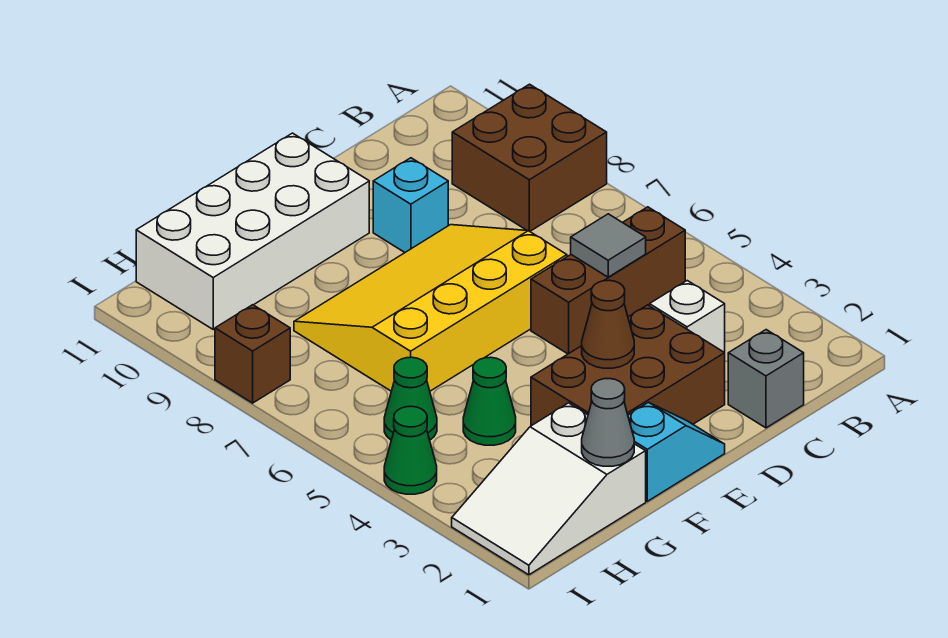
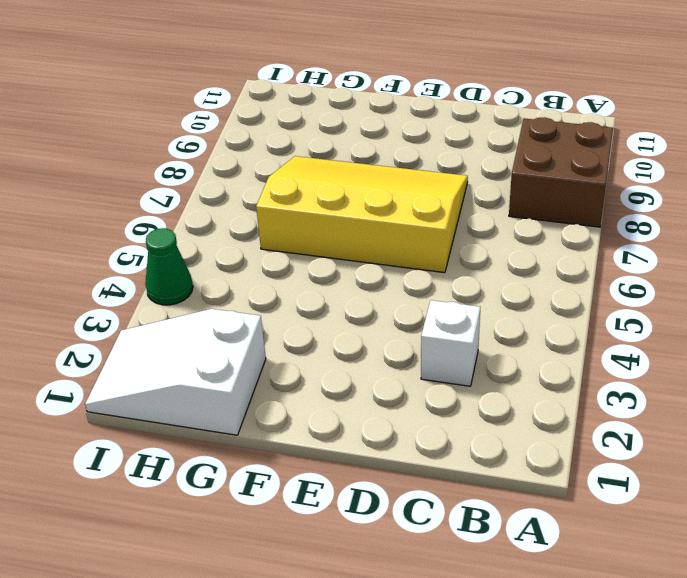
none -> brown 1x3 brick [531,207,685,354]
none -> grey 1x1 brick [728,330,804,428]
none -> brown 2x3 brick [531,305,725,426]

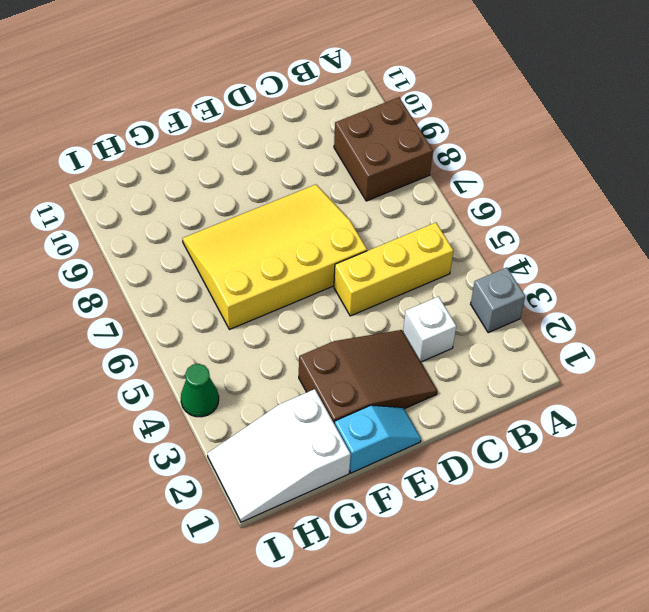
grey 1x1 brick [471,267,525,333] -> grey 1x1 brick moved to [728,330,804,428]
yellow 1x3 brick [334,223,453,316] -> brown 1x3 brick [531,207,685,354]
brown 2x3 slope [299,330,437,424] -> brown 2x3 brick [531,305,725,426]
none -> cyan 1x1 brick [373,158,448,252]
none -> white 2x4 brick [136,133,369,329]
none -> green 1x1 cone [463,357,516,445]

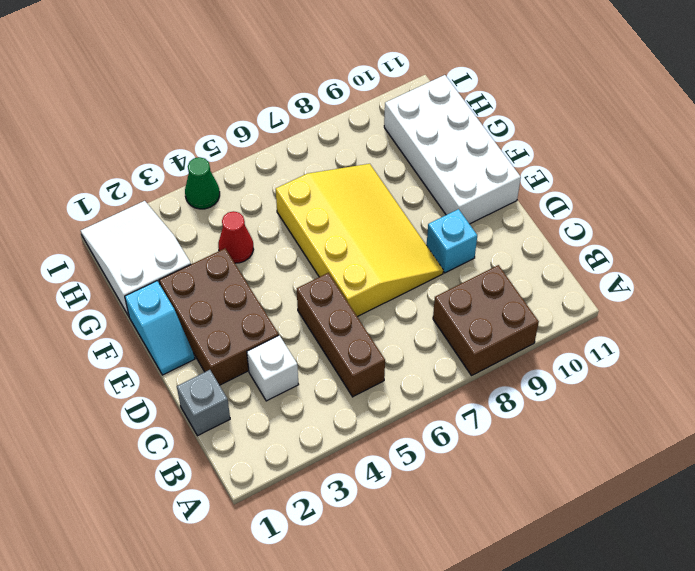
red 1x1 cone [218,211,254,263] -> green 1x1 cone [463,357,516,445]
none -> green 1x1 cone [384,357,437,440]
none -> brown 1x1 brick [215,305,290,403]
none -> grey 1x1 tile [571,214,646,277]

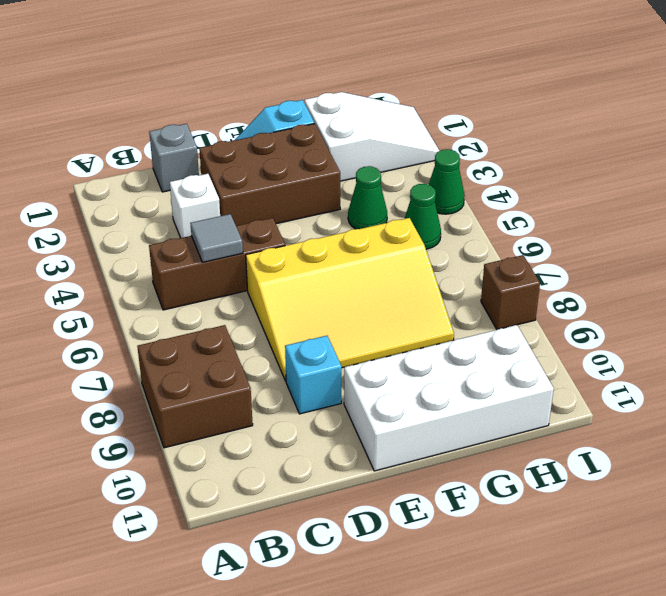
none -> brown 1x1 cone [582,280,634,368]
none -> grey 1x1 cone [582,379,634,466]

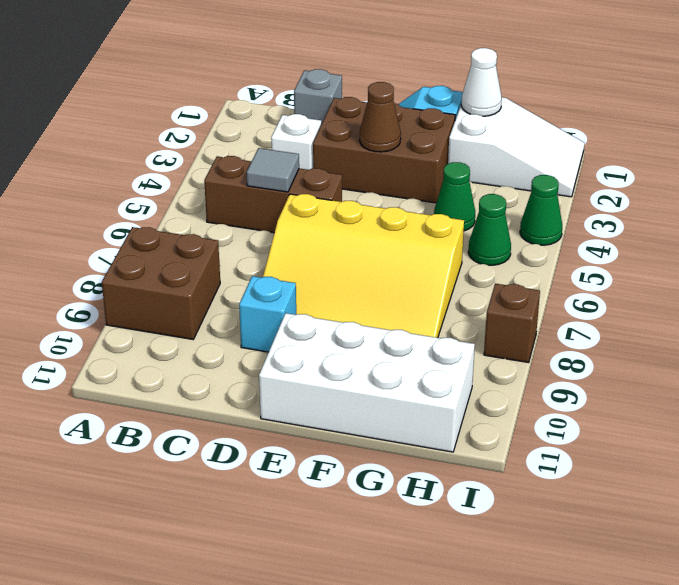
white 1x1 cone [461,48,502,116] -> grey 1x1 cone [582,379,634,466]

